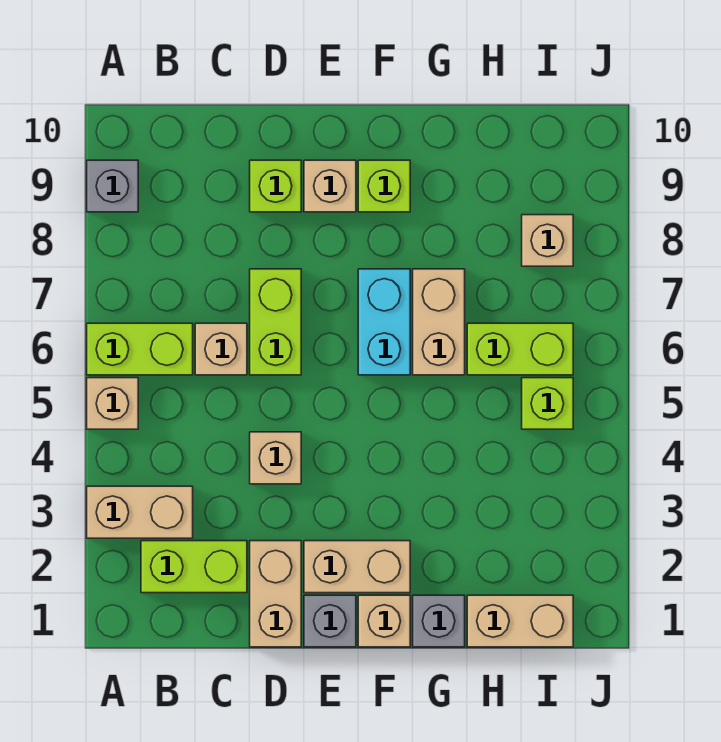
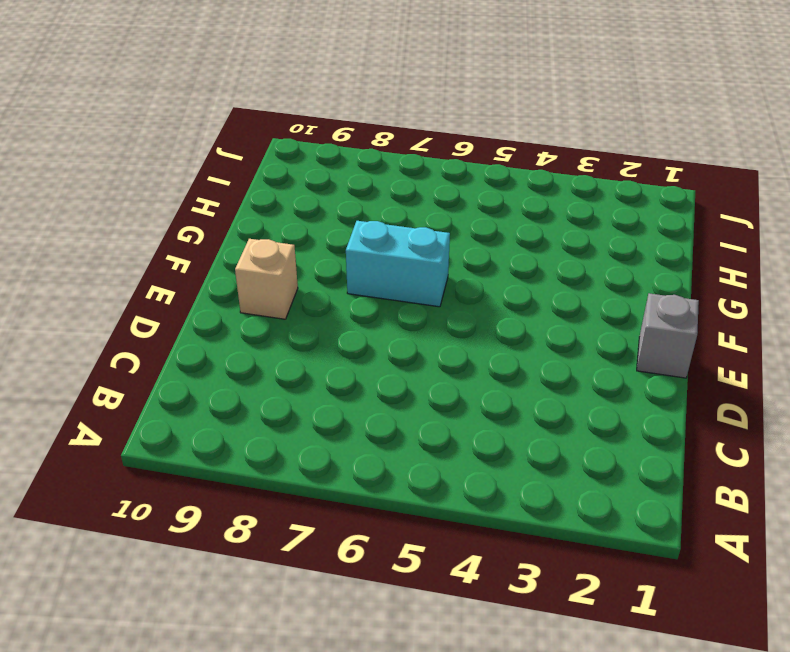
none -> tan 1x2 brick [87,486,193,538]
none -> tan 1x1 brick [87,378,138,429]
none -> lime 1x2 brick [87,323,193,375]

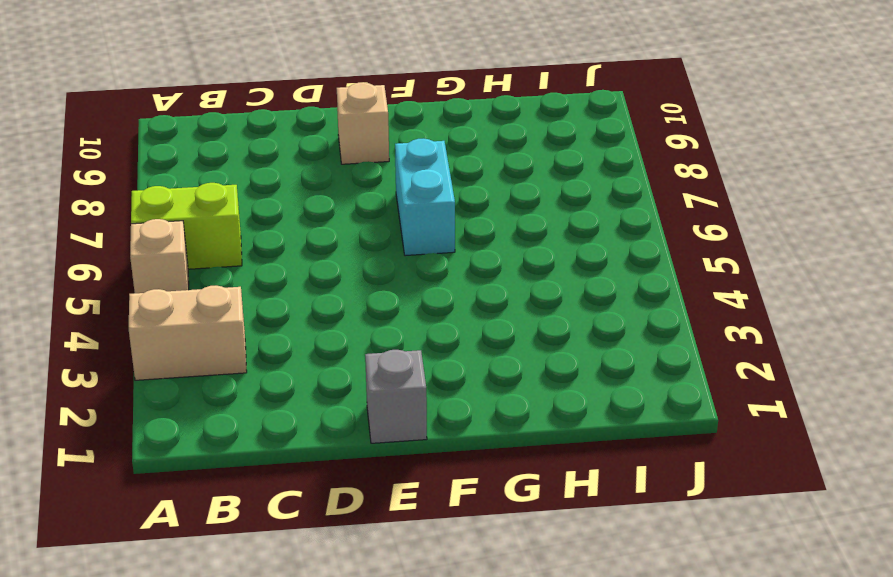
none -> grey 1x1 brick [87,160,138,212]
none -> lime 1x2 brick [141,541,247,593]
none -> tan 1x1 brick [195,323,247,375]

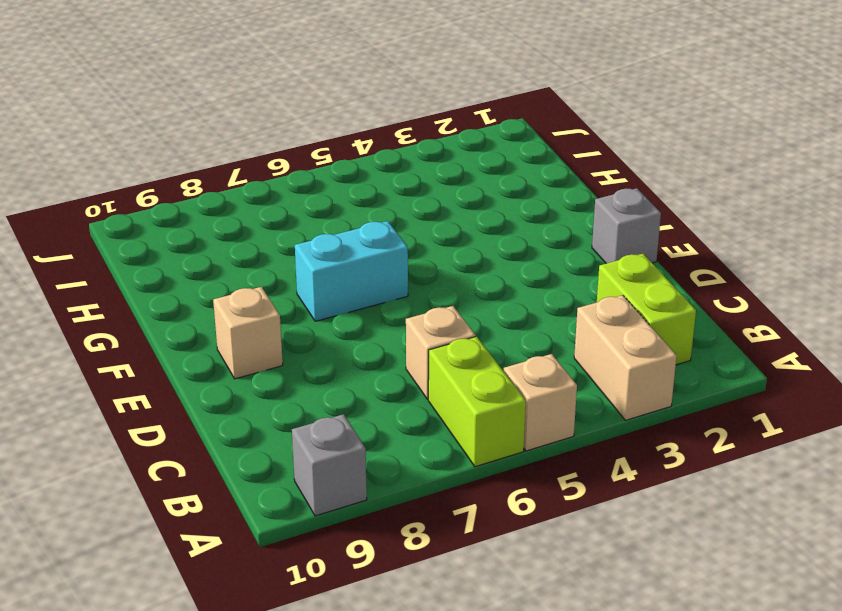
none -> tan 1x2 brick [250,541,301,647]
none -> tan 1x1 brick [250,432,301,484]
none -> lime 1x2 brick [250,269,301,375]

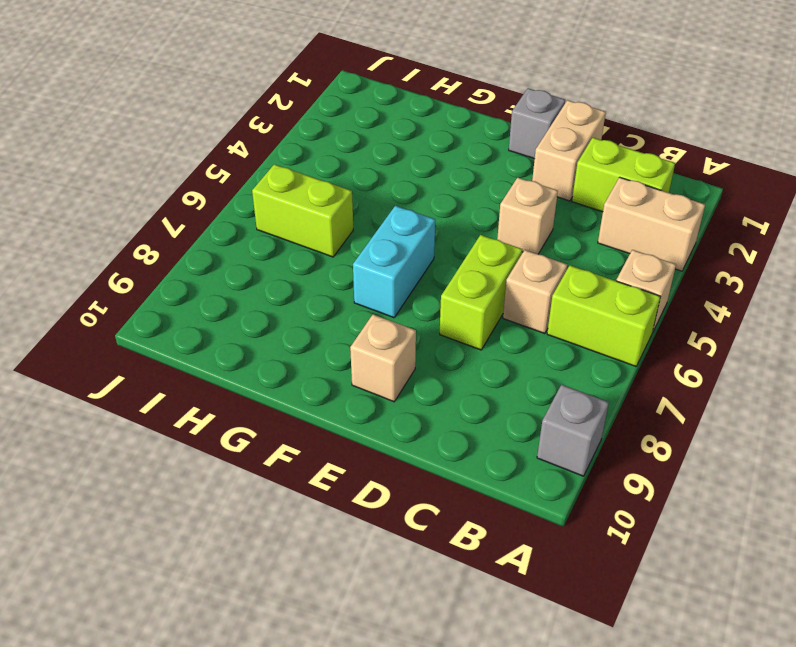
none -> lime 1x1 brick [250,160,301,212]
none -> tan 1x2 brick [304,541,410,593]
none -> tan 1x1 brick [358,595,410,647]

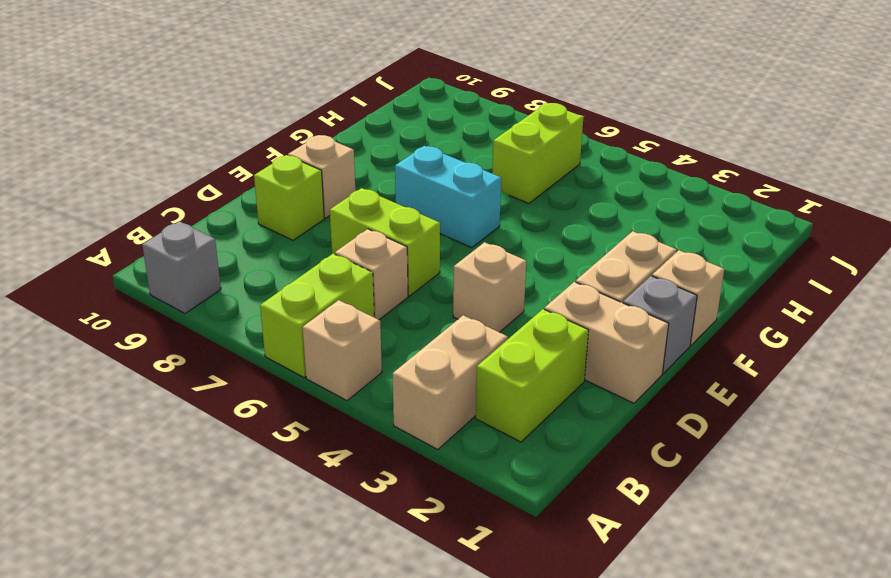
none -> lime 1x1 brick [358,160,410,212]
none -> grey 1x1 brick [413,595,465,647]
none -> tan 1x2 brick [413,269,465,375]

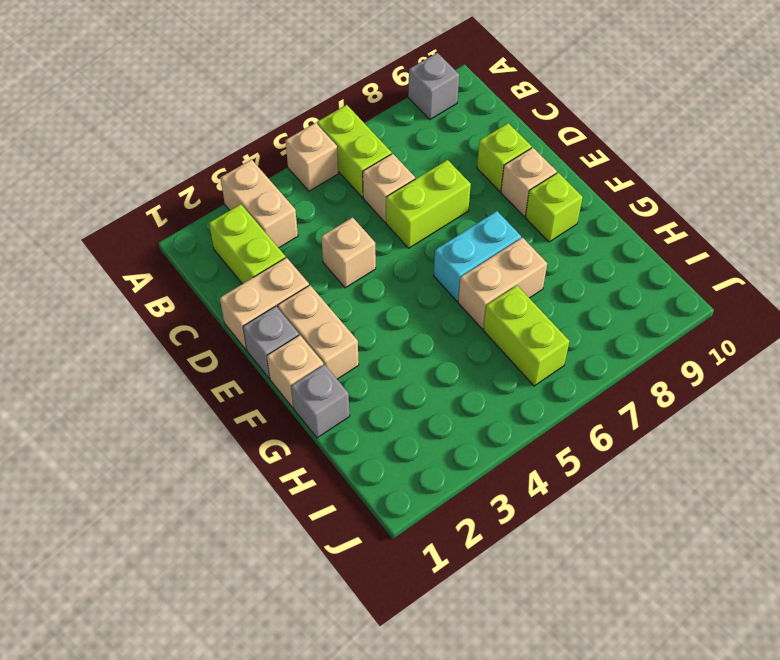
none -> tan 1x2 brick [467,595,573,647]
none -> lime 1x1 brick [522,378,573,429]
none -> tan 1x1 brick [522,215,573,266]

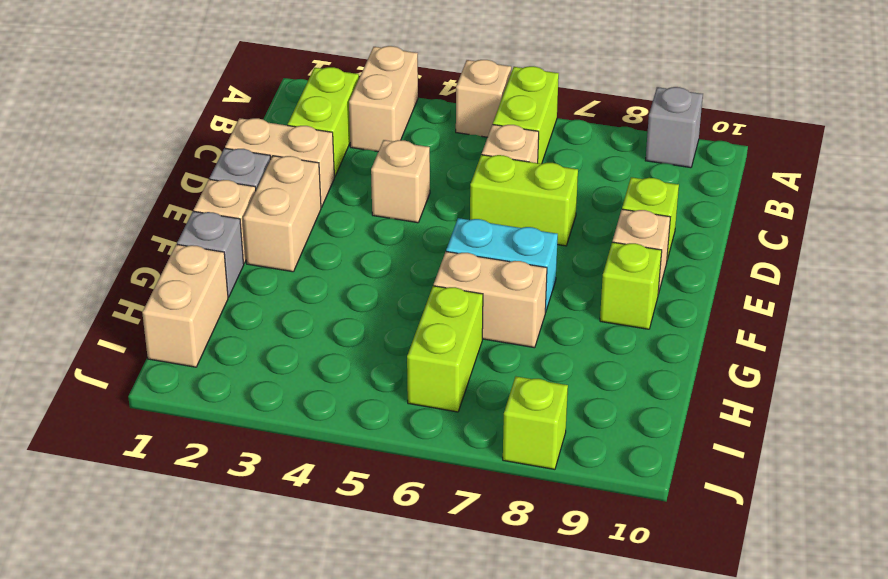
lime 1x1 brick [503,377,568,469] -> lime 1x1 brick moved to [522,378,573,429]
none -> tan 1x1 brick [522,215,573,266]

